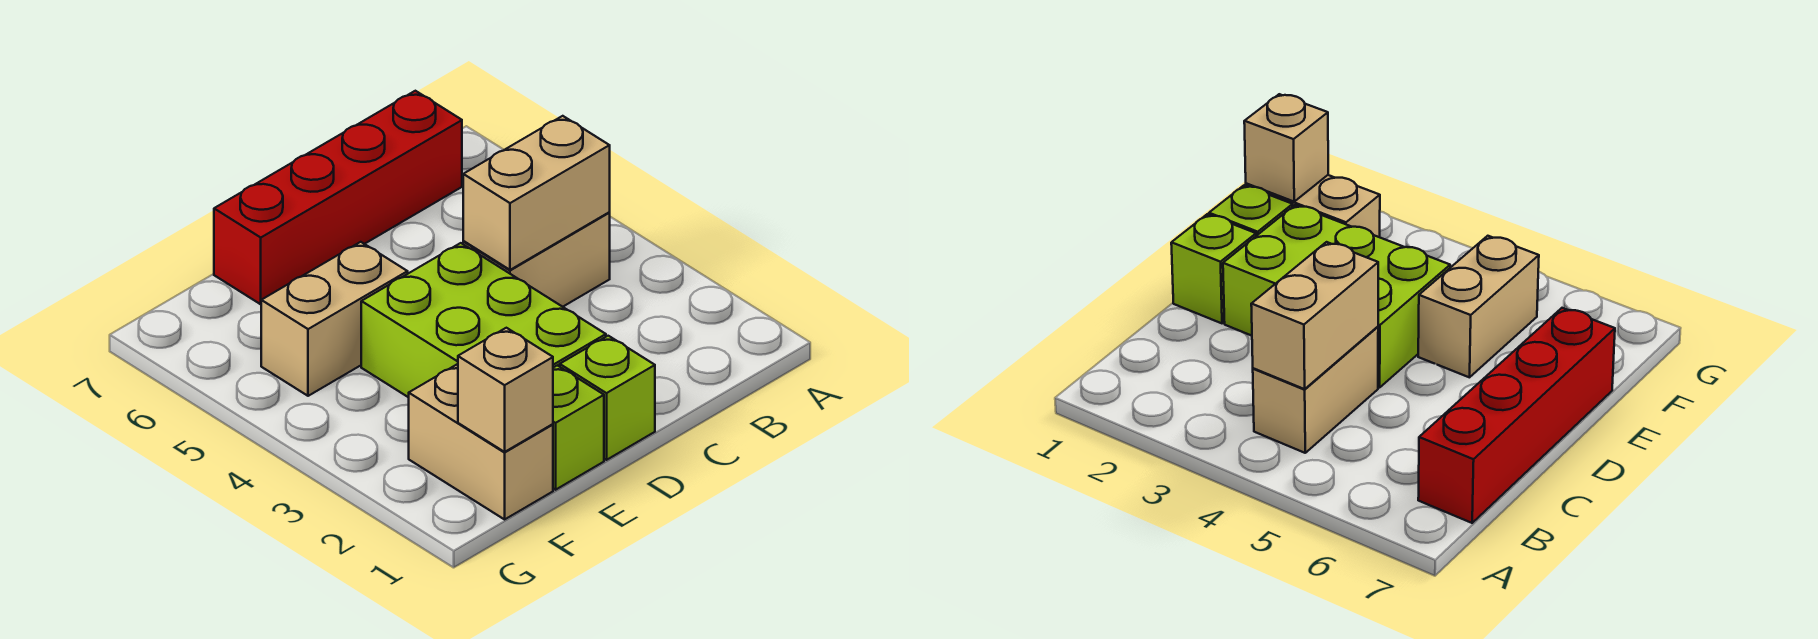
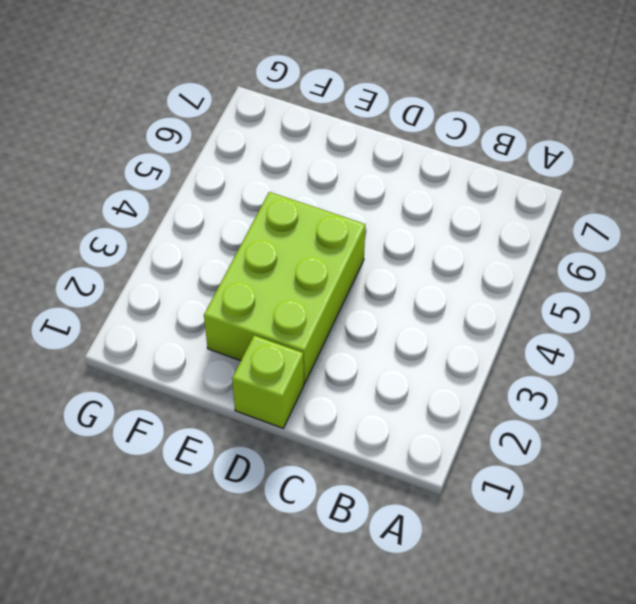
none -> tan 1x2 brick [463,213,610,307]
none -> red 1x4 brick [214,91,462,304]

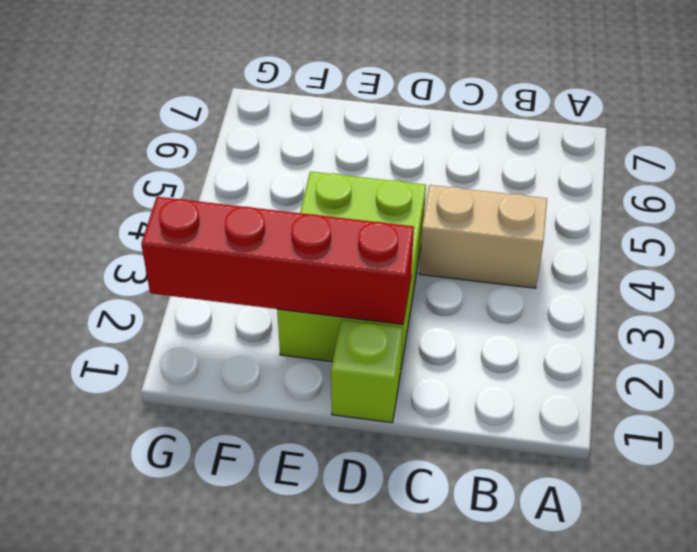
red 1x4 brick [141,197,414,324] -> red 1x4 brick moved to [214,91,462,304]
none -> lime 1x1 brick [553,365,604,490]
none -> tan 1x2 brick [261,242,408,396]

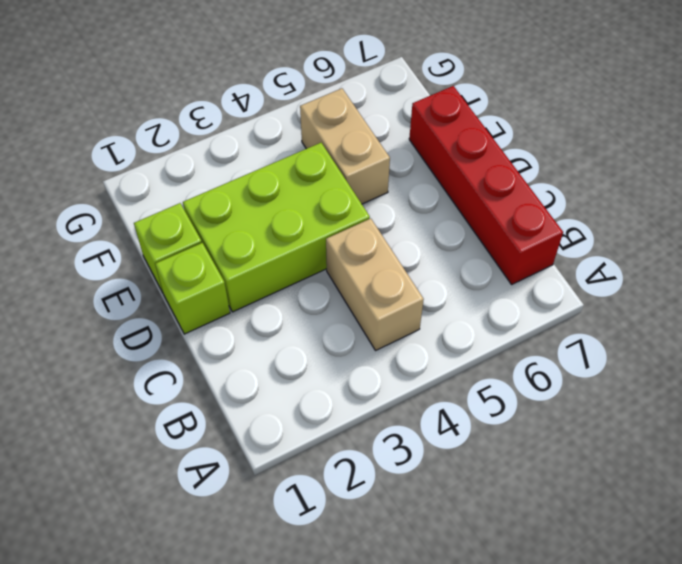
none -> tan 1x2 brick [409,364,553,519]
none -> tan 1x2 brick [463,116,610,270]

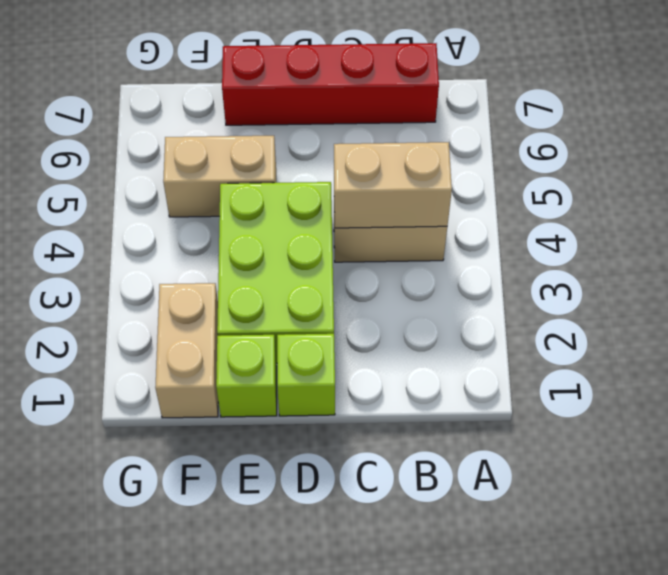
none -> tan 1x1 brick [458,328,553,452]

